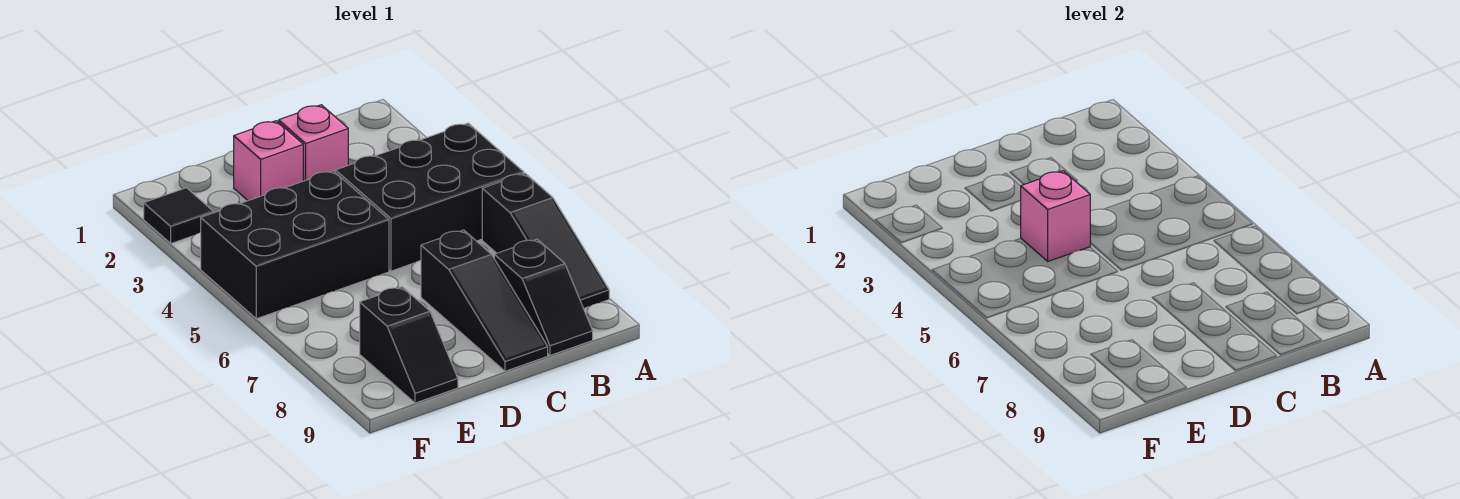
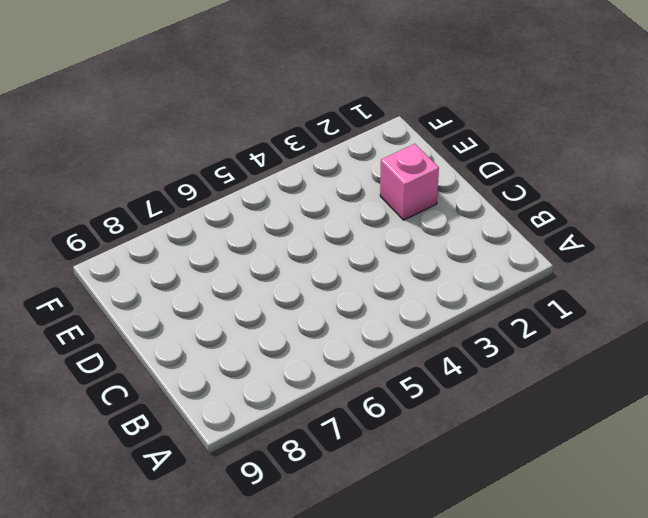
none -> black 2x3 brick [335,123,524,271]
none -> black 1x3 slope [482,173,609,308]

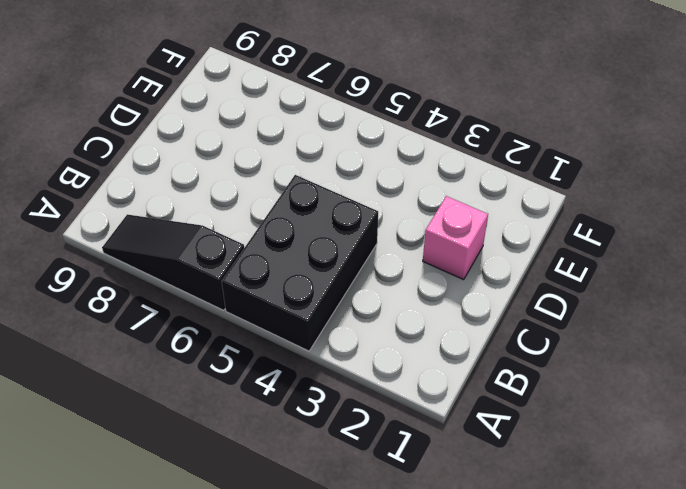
none -> black 1x2 slope [494,239,593,355]
none -> pink 1x1 brick [279,105,348,181]

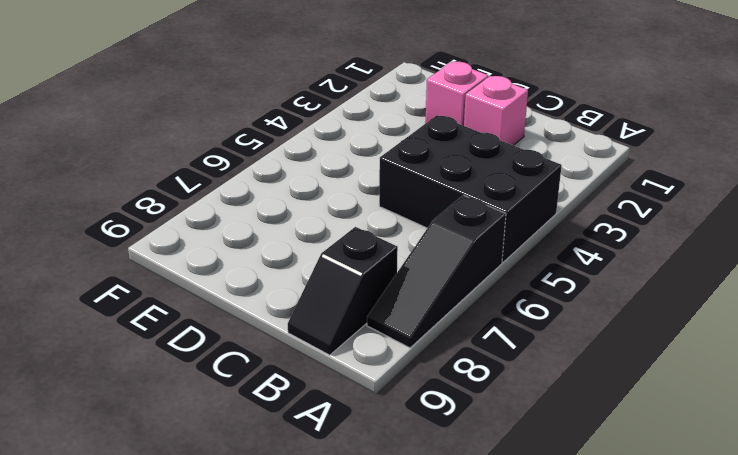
none -> black 1x3 slope [421,230,548,371]
none -> black 2x3 brick [201,171,389,319]

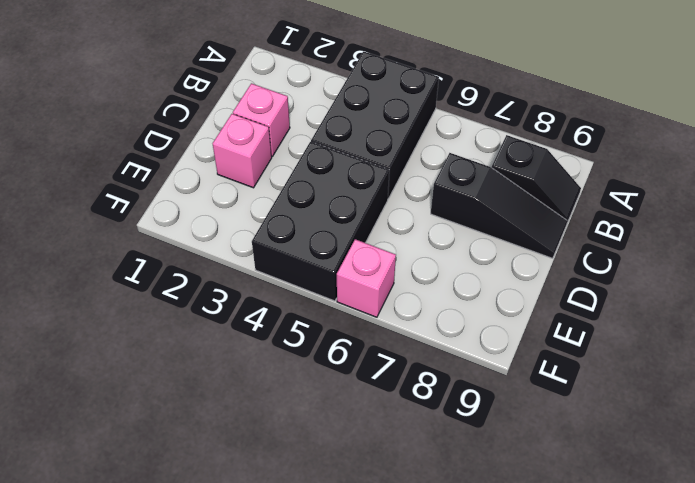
pink 1x1 brick [337,239,396,317] -> pink 1x1 brick moved to [1020,171,1090,261]
none -> black 1x3 slope [482,173,609,308]
none -> black 1x2 slope [360,287,458,403]

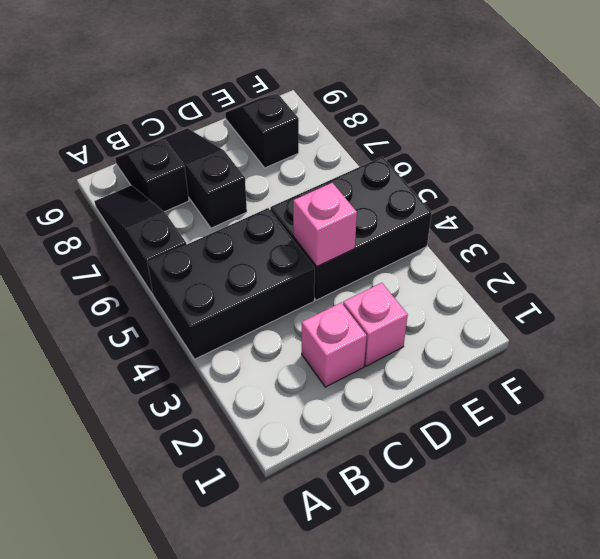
none -> black 1x1 tile [144,188,214,244]

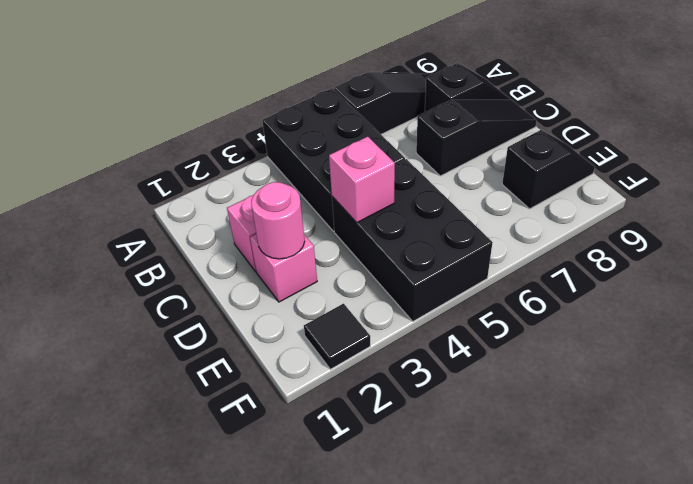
pink 1x1 round brick [251,182,305,259] -> none

